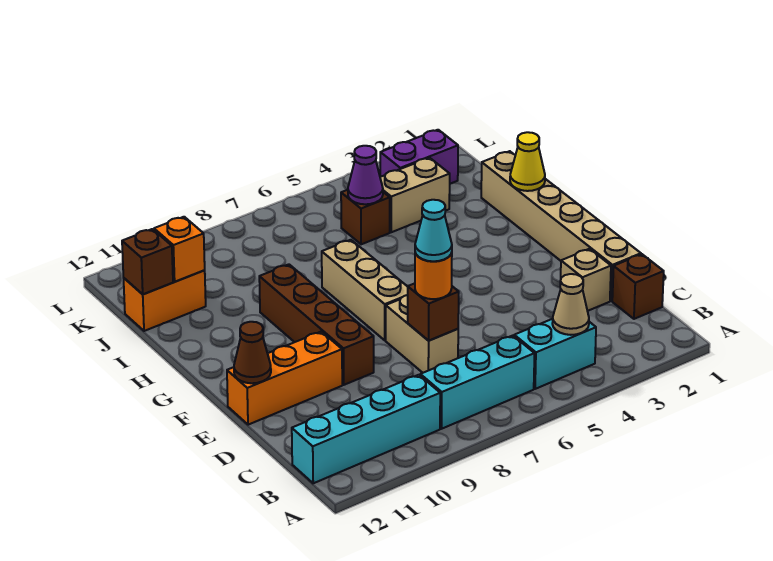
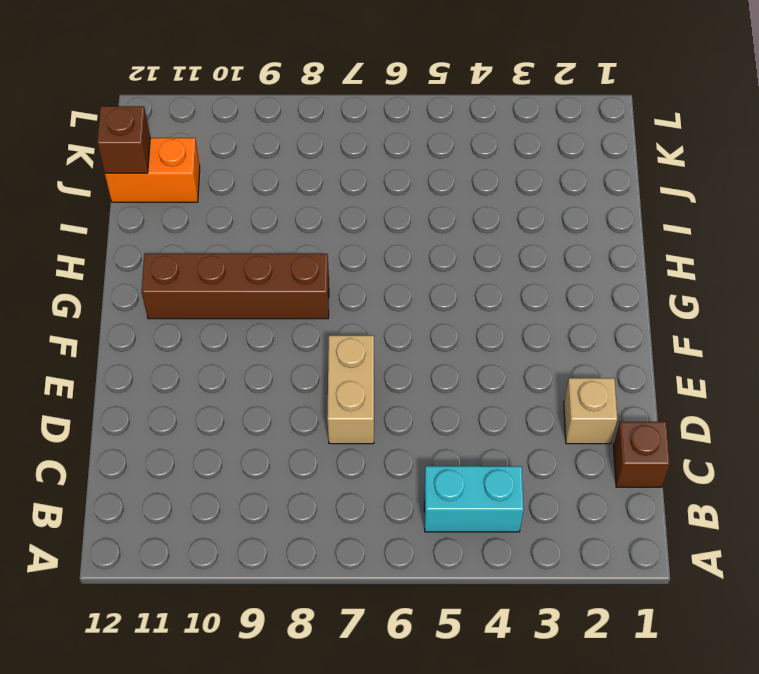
brown 1x4 brick [142,254,329,319] -> brown 1x4 brick turned to [259,264,374,385]
none -> cyan 1x3 brick [420,336,534,429]
none -> cyan 1x4 brick [292,375,440,483]
none -> tan 1x6 brick [481,151,641,301]

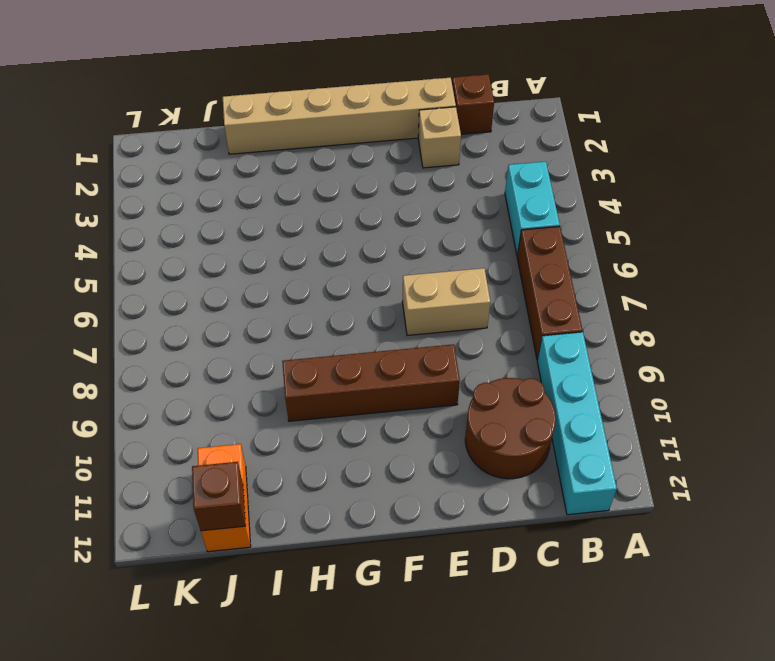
brown 1x3 brick [517,226,583,360] -> cyan 1x3 brick [420,336,534,429]
brown 2x2 round brick [465,378,556,479] -> none
none -> orange 1x3 brick [227,331,342,425]
none -> tan 1x3 brick [322,240,408,340]
none -> tan 1x2 brick [380,158,450,232]

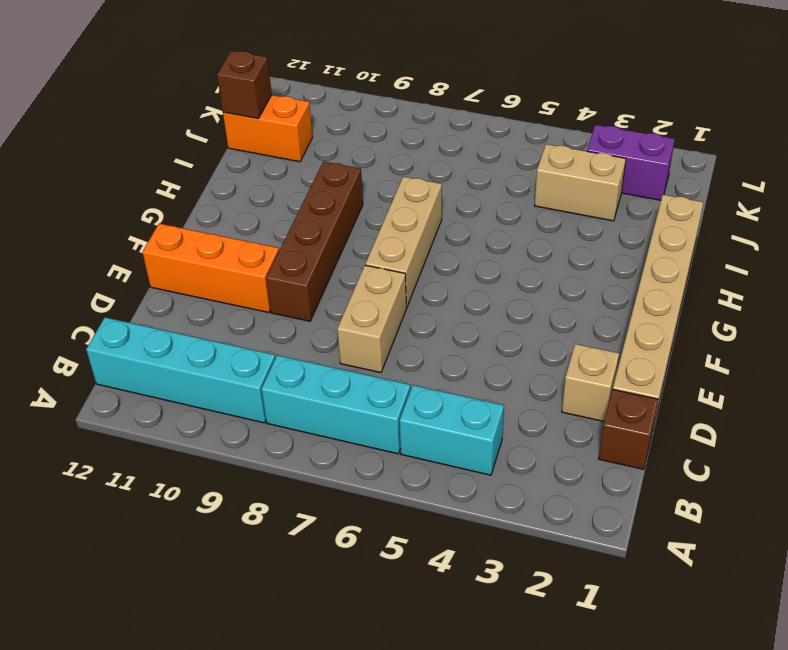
none -> brown 1x1 brick [341,190,390,244]
none -> tan 1x1 cone [552,274,589,335]
none -> brown 1x1 brick [408,283,459,341]

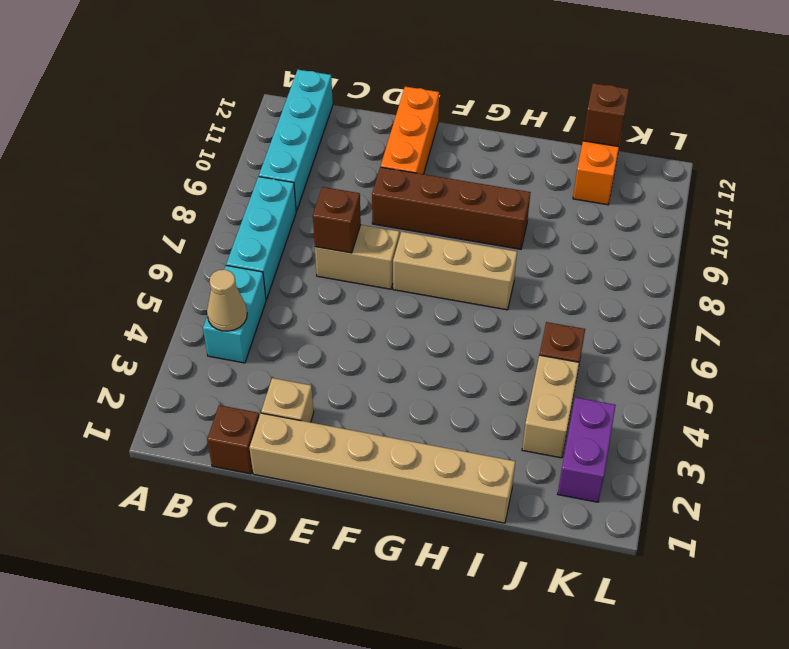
none -> brown 1x1 cone [234,322,271,383]
none -> yellow 1x1 cone [510,132,545,191]
none -> purple 1x1 cone [348,146,383,204]

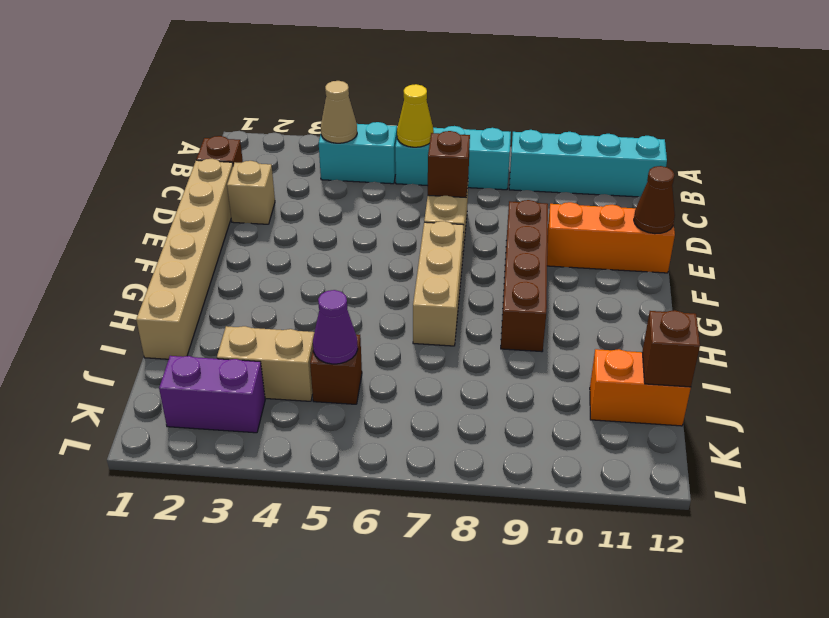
yellow 1x1 cone [397,84,434,147] -> yellow 1x1 cone moved to [510,132,545,191]
none -> orange 1x1 brick [154,217,205,282]
none -> orange 1x1 round brick [415,252,452,299]
none -> cyan 1x1 cone [415,200,452,261]

